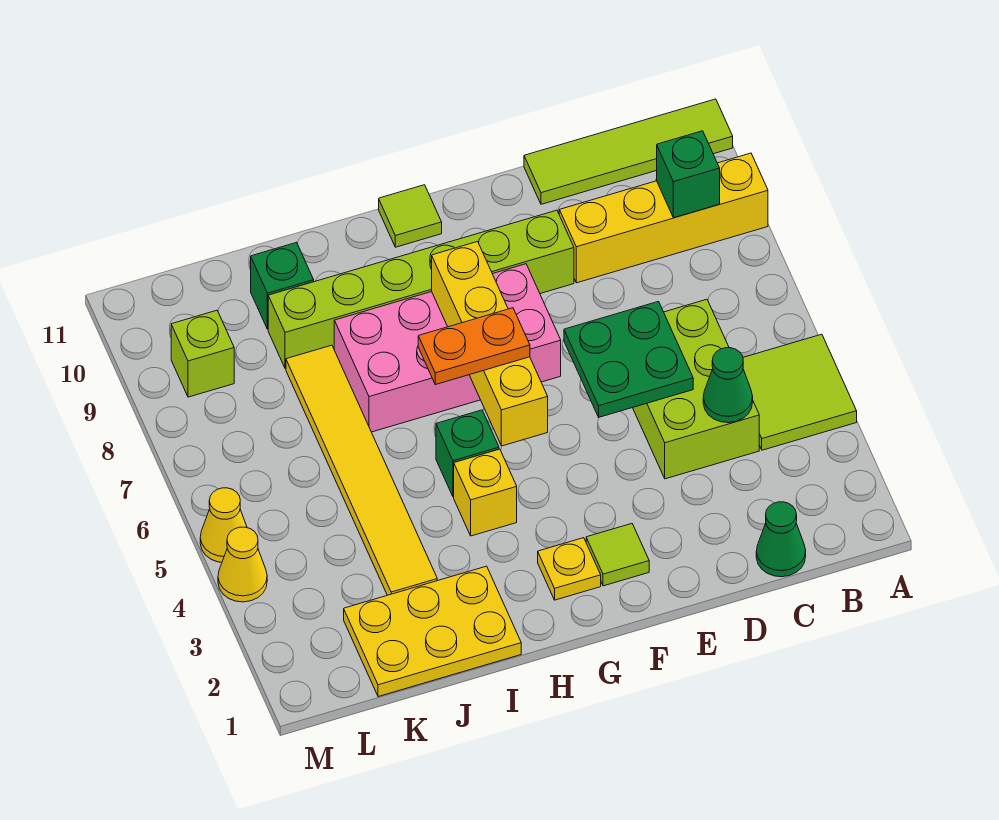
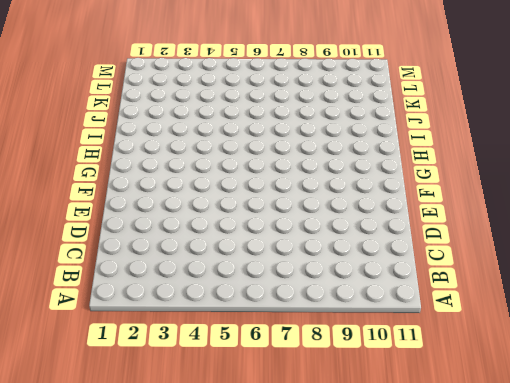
none -> lime 2x2 tile [743,334,857,450]
none -> yellow 1x4 brick [559,153,768,283]
none -> lime 1x4 tile [524,99,733,204]

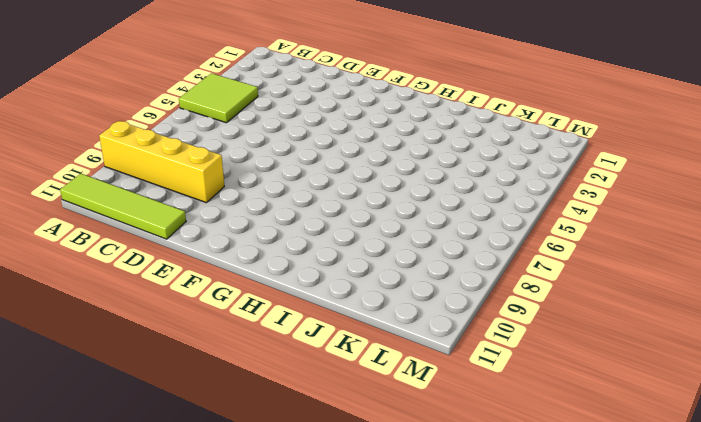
none -> green 1x1 cone [756,502,806,577]
none -> lime 2x3 brick [633,299,759,479]
none -> lime 1x6 brick [268,210,574,369]

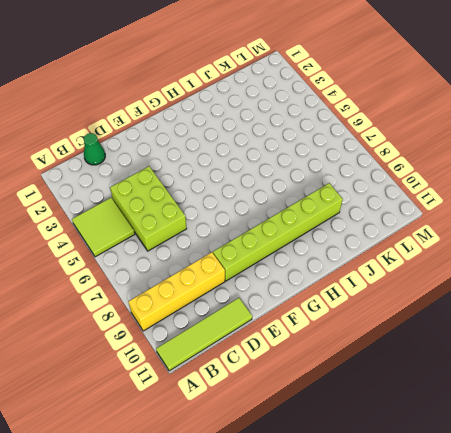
none -> lime 1x1 tile [586,524,649,586]
none -> pink 2x4 brick [334,264,561,432]
none -> yellow 1x1 plate [538,538,601,600]

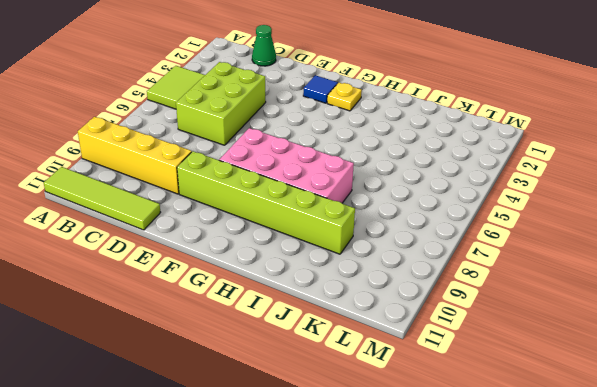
blue 1x1 tile [303,75,338,103] -> lime 1x1 tile [586,524,649,586]
none -> lime 1x1 tile [379,185,442,247]
none -> yellow 1x1 brick [454,449,517,536]
none -> green 1x1 brick [436,410,499,497]

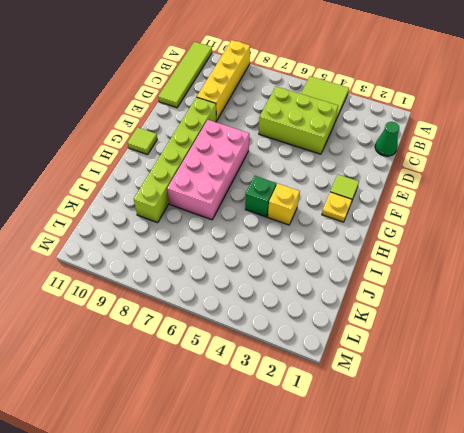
none -> yellow 2x3 plate [344,566,521,697]
none -> yellow 1x6 tile [286,345,437,595]
none -> green 1x1 brick [251,242,314,329]

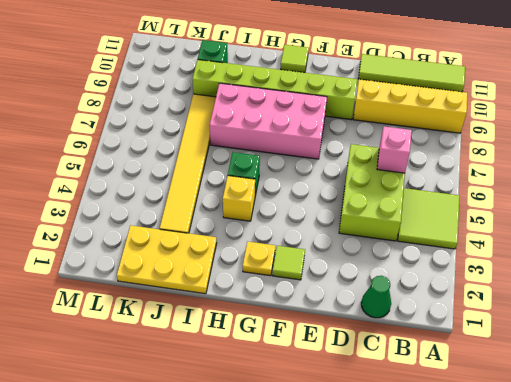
pink 1x1 brick [377,126,412,173] -> none
none -> lime 1x1 brick [171,310,234,397]
none -> yellow 1x1 cone [218,527,267,602]
none -> yellow 1x1 cone [200,488,247,562]

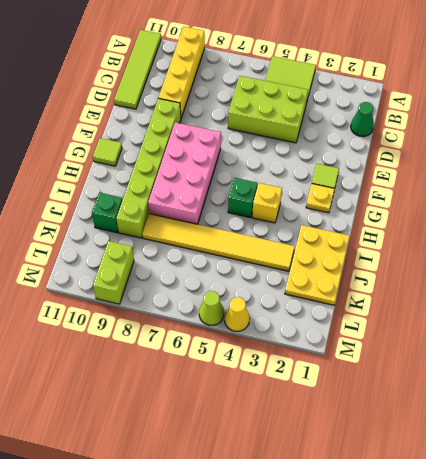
lime 1x2 brick [93,241,134,304] -> lime 1x1 brick [171,310,234,397]
lime 1x1 cone [199,291,224,325] -> yellow 1x1 cone [200,488,247,562]
none -> green 1x1 brick [657,131,720,218]
none -> green 1x1 cone [703,348,753,423]
none -> green 2x2 plate [564,302,693,417]

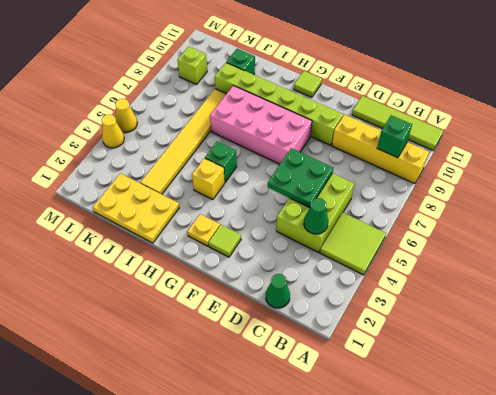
none -> yellow 1x4 brick [432,242,548,446]
none -> orange 1x2 plate [418,308,530,385]

